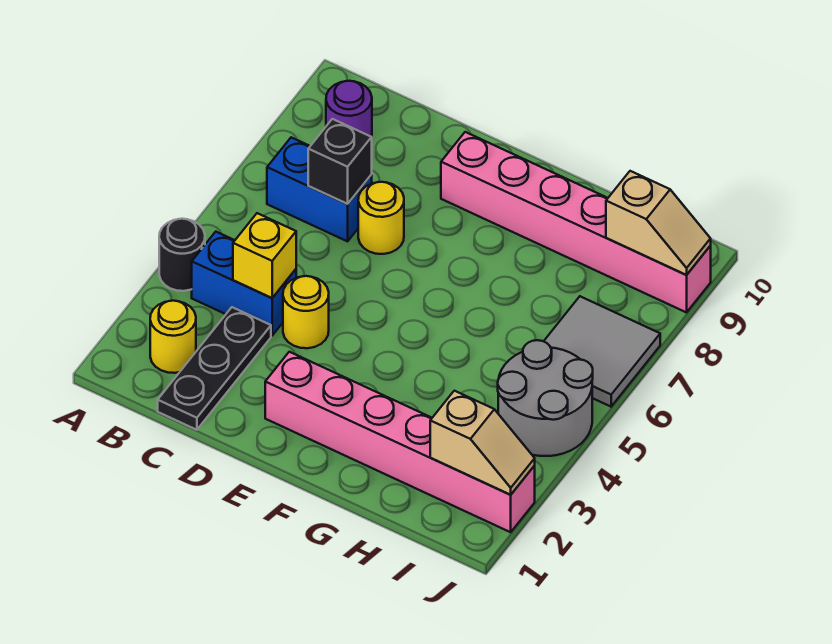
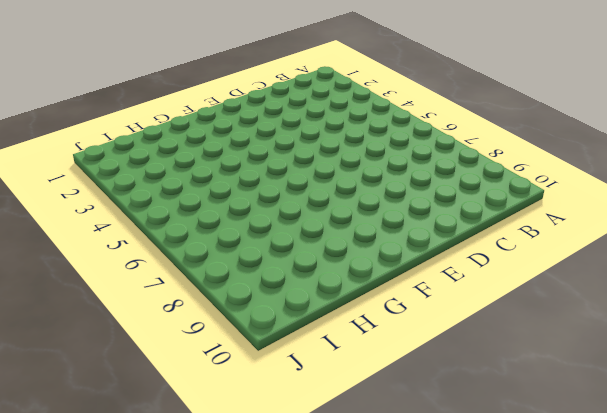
none -> black 1x1 round brick [159,219,205,291]
none -> yellow 1x1 round brick [150,301,196,373]
none -> blue 1x2 brick [192,232,296,335]

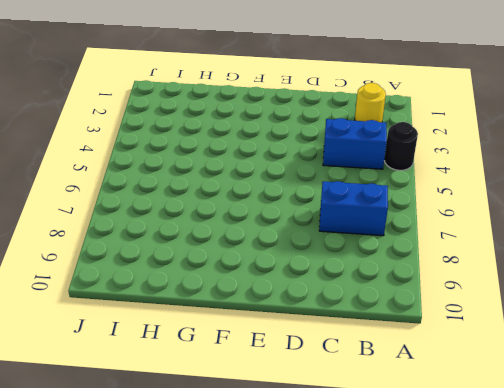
none -> purple 1x1 round brick [326,81,372,137]
none -> black 1x3 plate [158,307,271,430]
none -> yellow 1x1 round brick [283,276,329,348]

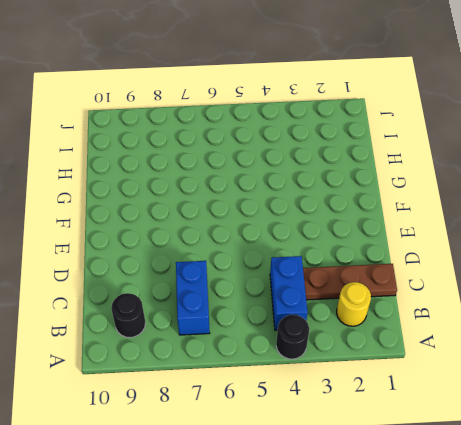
black 1x1 round brick [111,293,145,338] -> purple 1x1 round brick [326,81,372,137]
brown 1x3 plate [303,264,397,300] -> black 1x3 plate [158,307,271,430]
none -> yellow 1x1 round brick [283,276,329,348]
none -> yellow 1x1 round brick [358,182,404,254]
none -> pink 1x6 brick [265,352,535,532]

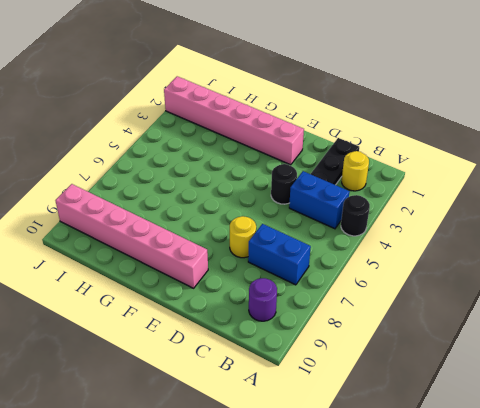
black 1x1 round brick [271,164,297,204] -> yellow 1x1 round brick [283,276,329,348]
none -> grey 2x2 round brick [498,340,593,456]
none -> grey 2x2 tile [544,296,660,407]
none -> yellow 1x1 brick [233,213,296,298]

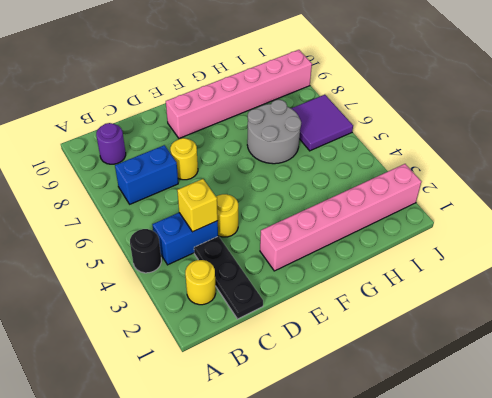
grey 2x2 round brick [247,100,301,164] -> grey 2x2 round brick moved to [498,340,593,456]
purple 2x2 tile [291,95,353,151] -> grey 2x2 tile [544,296,660,407]
none -> black 1x1 brick [308,119,372,204]
none -> tan 1x2 slope [430,391,535,495]
none -> tan 1x2 slope [606,171,711,275]

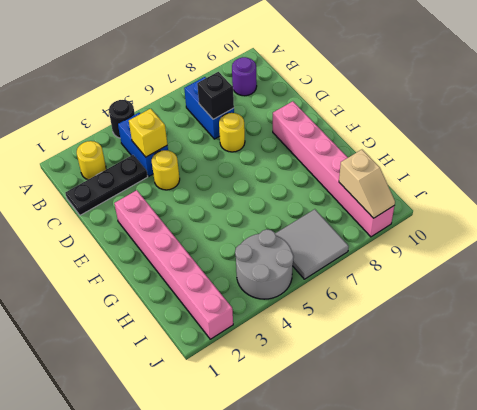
none -> tan 1x2 slope [430,391,535,495]

